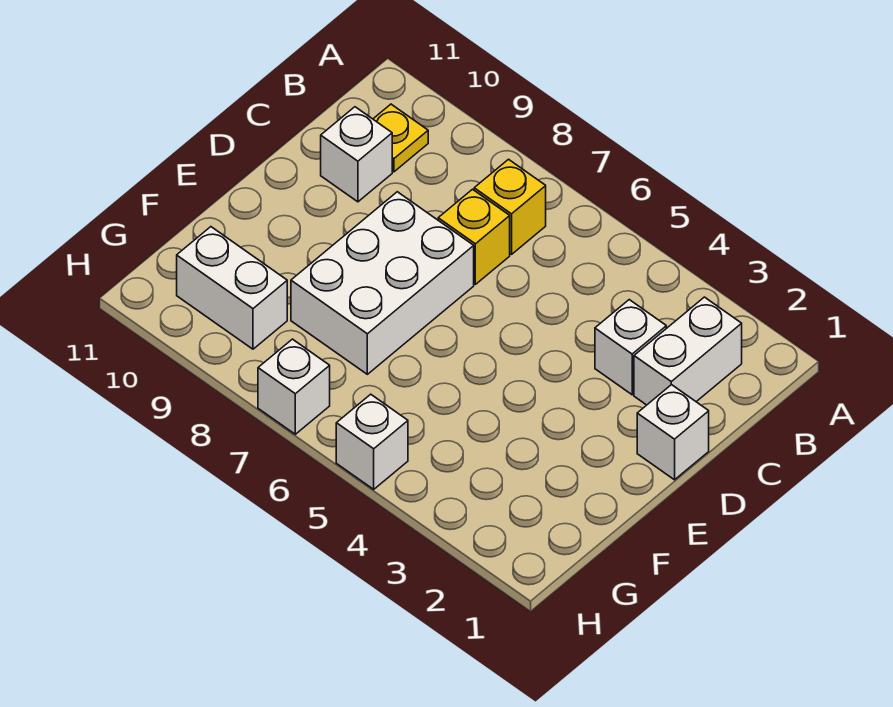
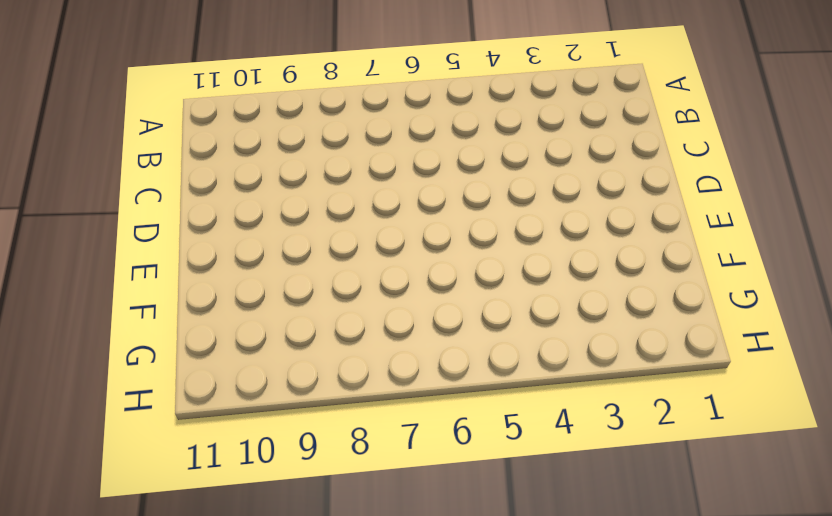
none -> white 1x2 brick [634,297,742,405]
none -> yellow 1x1 brick [474,159,546,254]

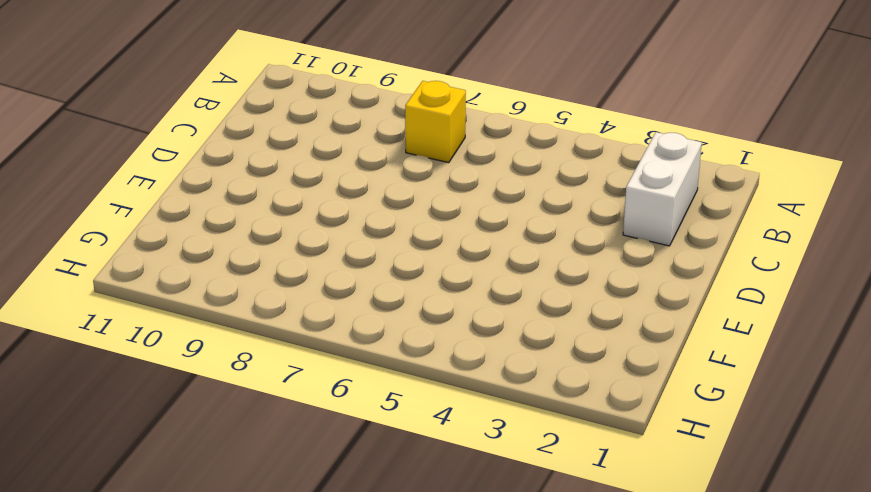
none -> yellow 1x1 plate [373,104,428,172]
none -> white 1x1 brick [595,300,666,395]

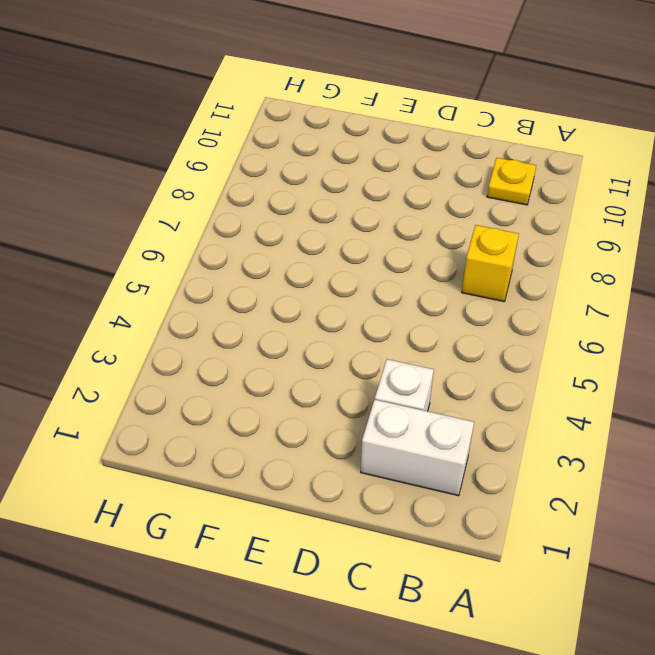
none -> yellow 1x1 brick [438,189,510,284]
none -> white 1x1 brick [321,107,392,202]

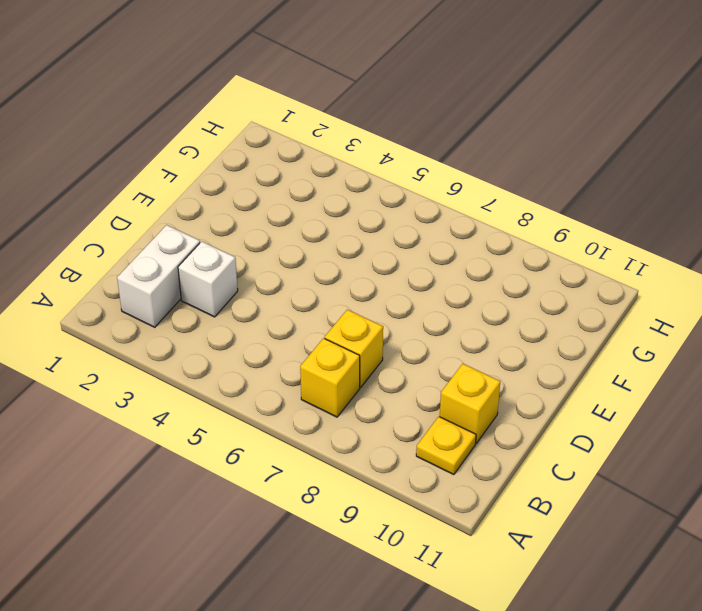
yellow 1x1 brick [440,364,500,443] -> white 1x1 brick [321,107,392,202]
none -> white 1x1 brick [637,385,709,480]
none -> white 2x3 brick [291,192,474,374]

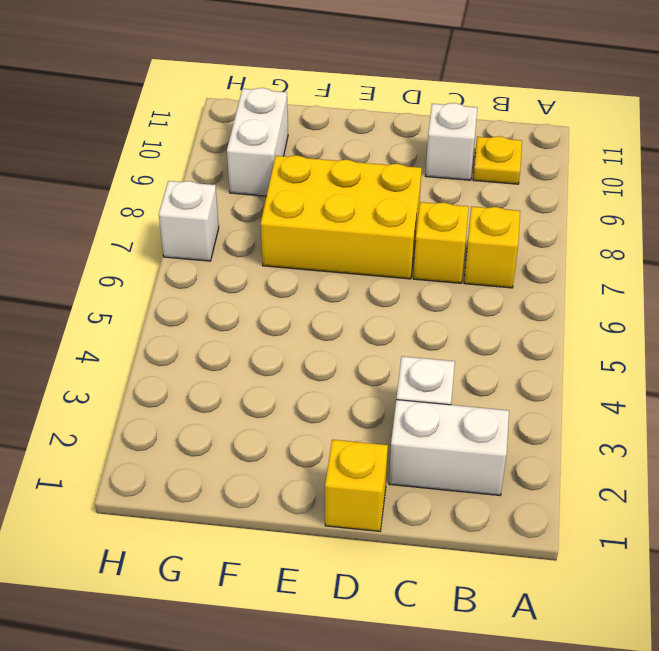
yellow 1x1 brick [325,440,388,531] -> white 1x1 brick [637,385,709,480]
yellow 2x3 brick [261,155,422,279] -> white 2x3 brick [291,192,474,374]
none -> white 1x1 brick [336,394,408,489]

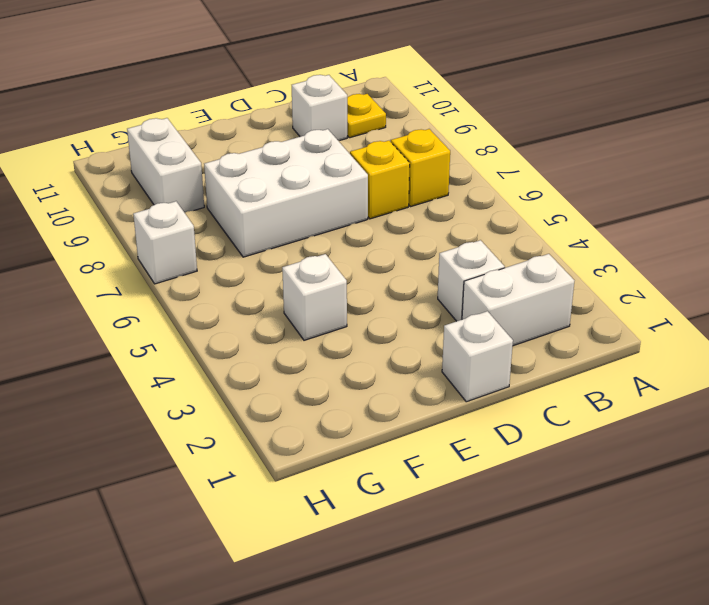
white 1x1 brick [282,254,347,340] -> white 1x1 brick moved to [336,394,408,489]

